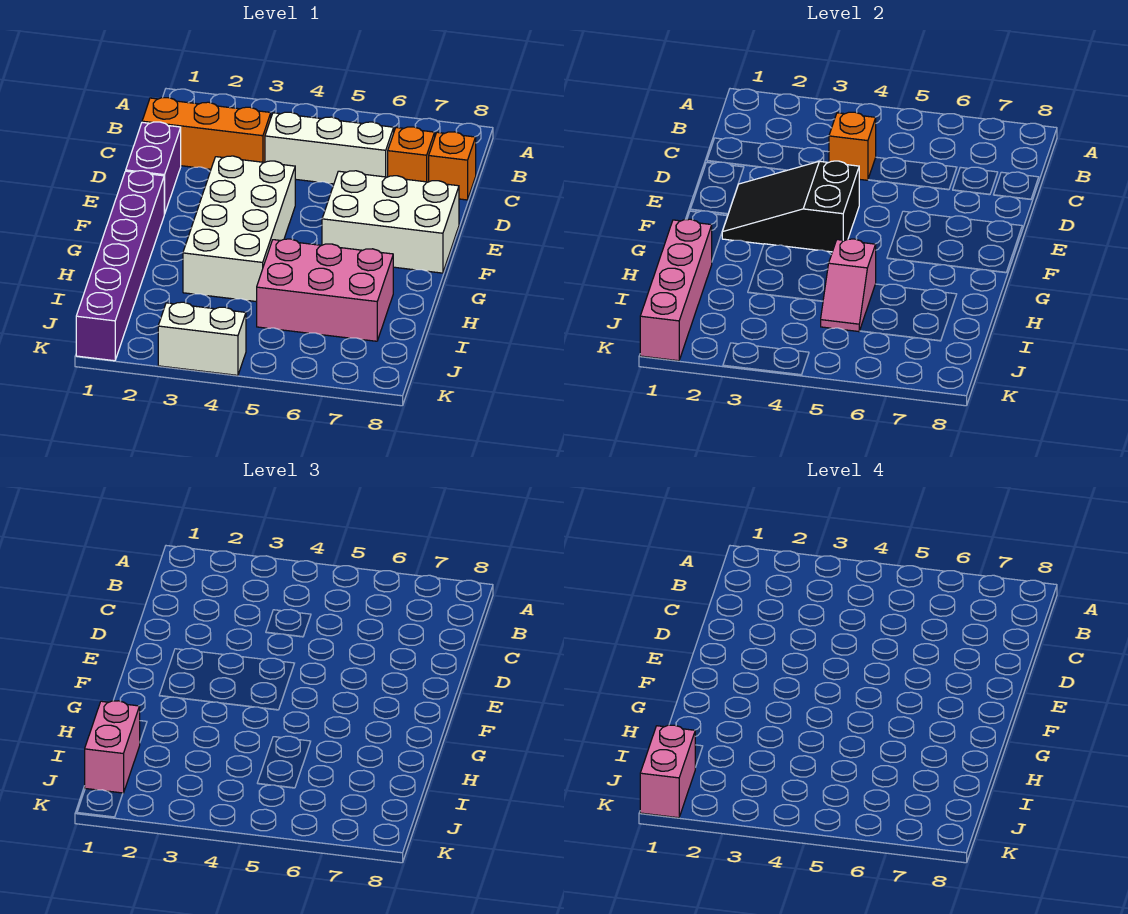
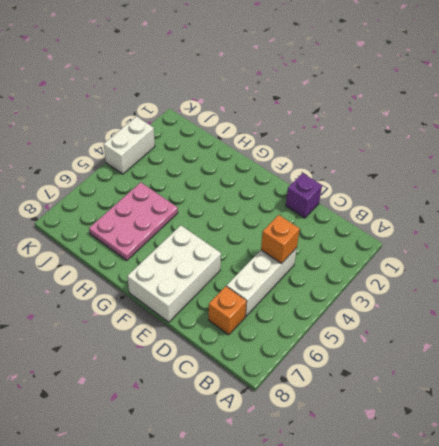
purple 1x1 brick [286,173,322,218] -> purple 1x2 brick [126,122,181,214]
pink 2x3 plate [89,182,178,260] -> pink 2x3 brick [257,239,393,341]
none -> orange 1x3 brick [142,98,271,169]
none -> orange 1x1 brick [429,132,476,200]
none -> white 2x4 brick [183,156,295,302]

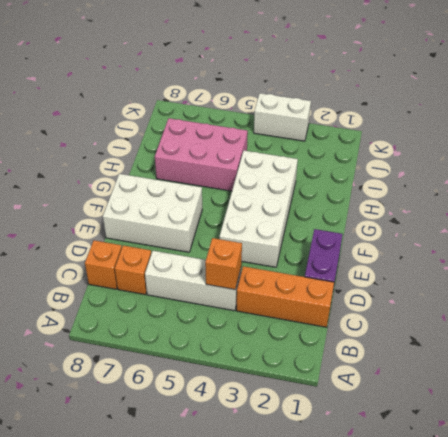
none -> purple 1x6 brick [76,171,164,361]
none -> black 2x3 slope [722,161,859,252]
none -> pink 1x4 brick [640,219,712,361]

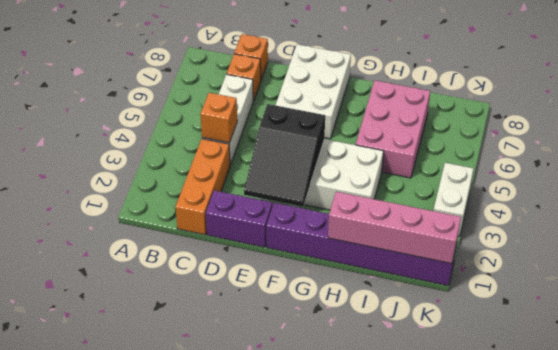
none -> pink 1x2 slope [821,239,876,332]
none -> pink 1x2 brick [85,701,140,793]
none -> pink 1x2 brick [640,725,695,818]

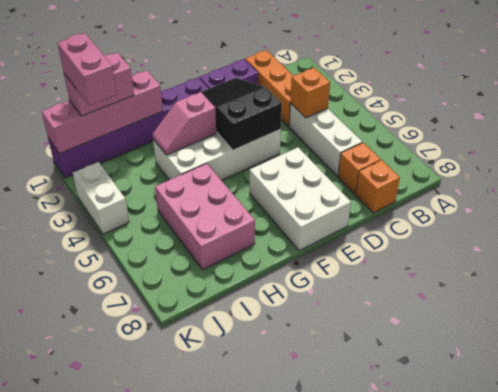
pink 1x2 slope [153,92,216,155] -> pink 1x2 slope moved to [821,239,876,332]
pink 1x2 brick [58,33,117,106] -> pink 1x2 brick turned to [640,725,695,818]

